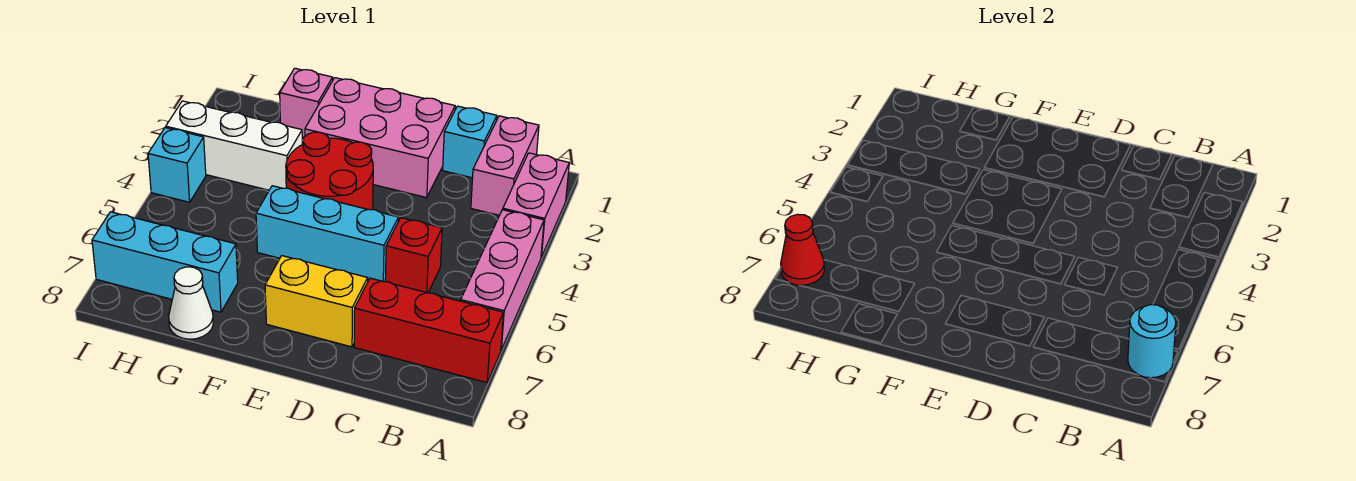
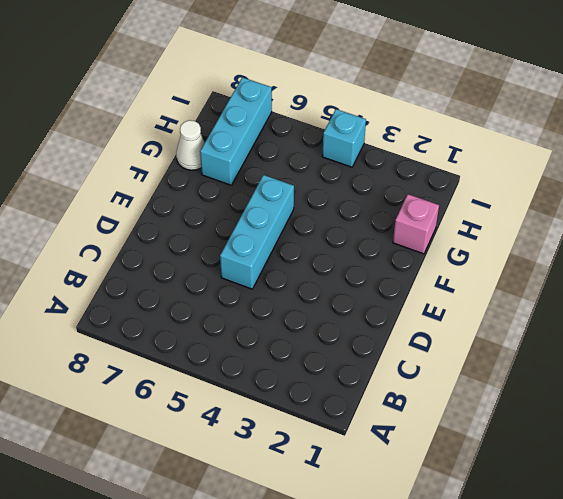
none -> pink 1x2 brick [503,153,569,257]
none -> pink 1x3 brick [461,210,544,350]
none -> red 1x3 brick [354,278,504,383]

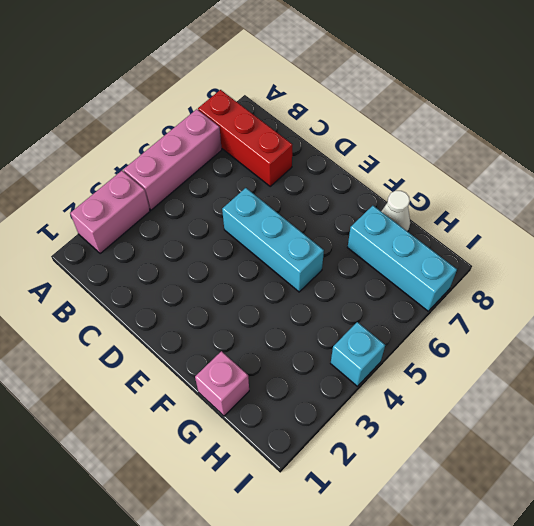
none -> pink 1x2 brick [471,116,539,215]
none -> cyan 1x1 brick [443,106,497,178]
none -> red 1x1 brick [385,218,442,293]

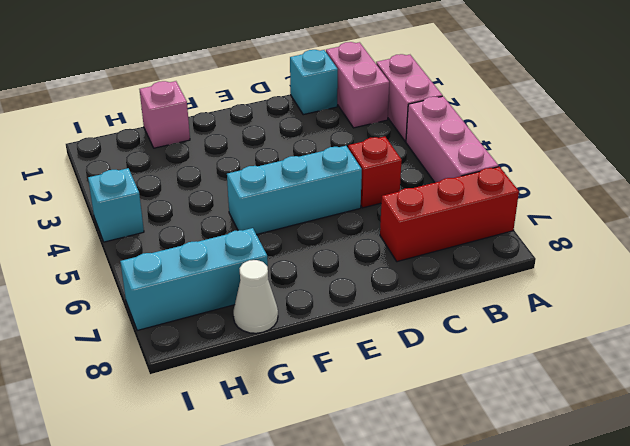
none -> pink 2x3 brick [305,78,455,198]
none -> yellow 1x2 brick [265,256,368,347]
none -> red 2x2 round brick [286,132,373,210]

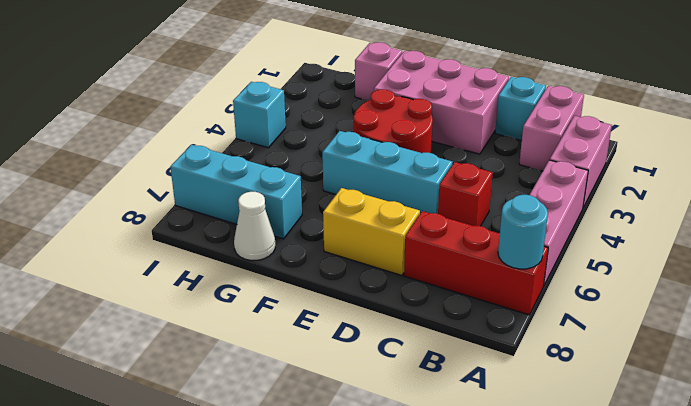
none -> white 1x3 brick [166,101,302,190]
none -> red 1x1 cone [781,214,825,285]

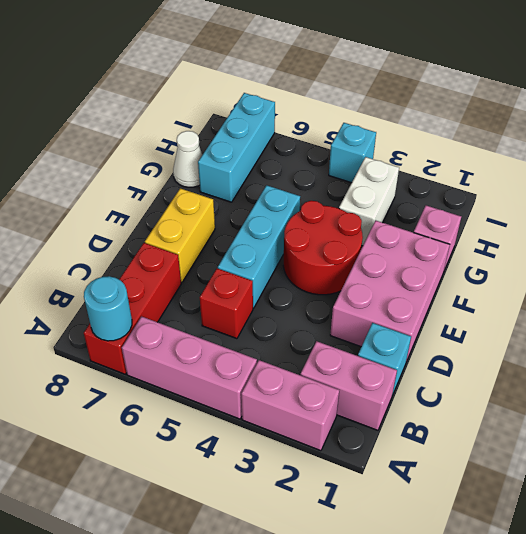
white 1x2 brick [339,157,399,246] -> white 1x3 brick [166,101,302,190]
none -> red 1x1 cone [781,214,825,285]

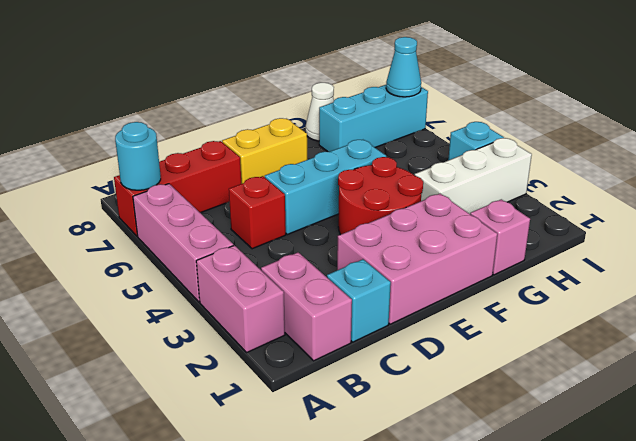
cyan 1x1 cone [386,37,421,97] -> red 1x1 cone [781,214,825,285]

